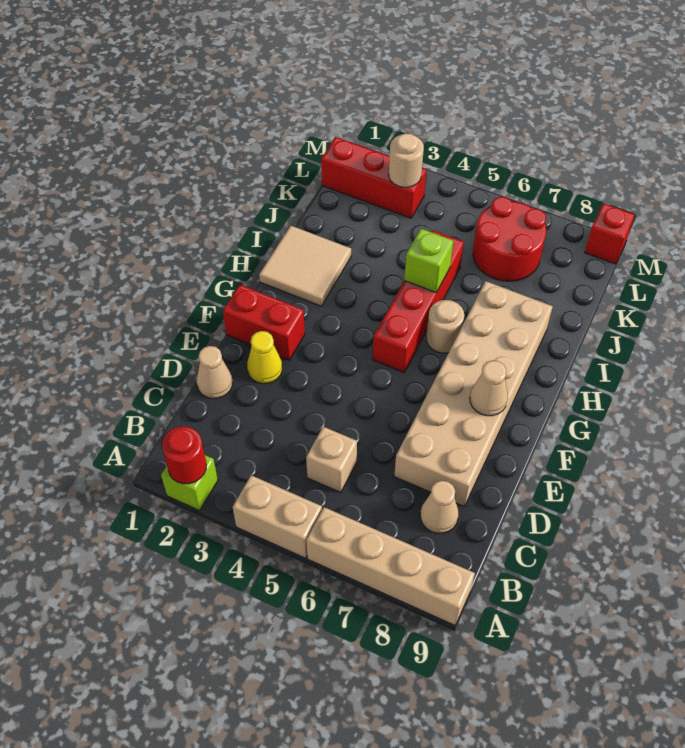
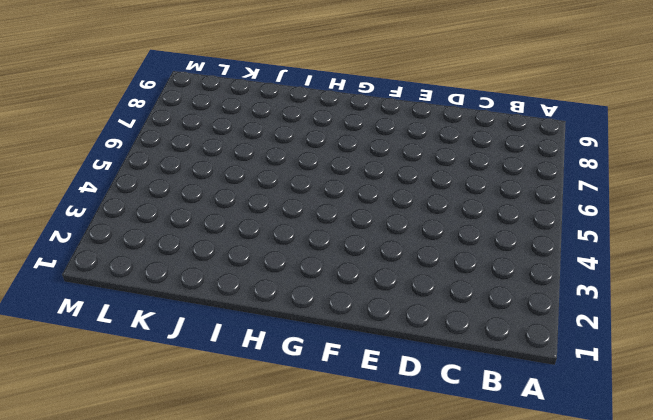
none -> lime 1x1 brick [161,455,218,511]
none -> tan 1x2 brick [233,475,322,558]
none -> tan 1x4 brick [306,507,475,625]

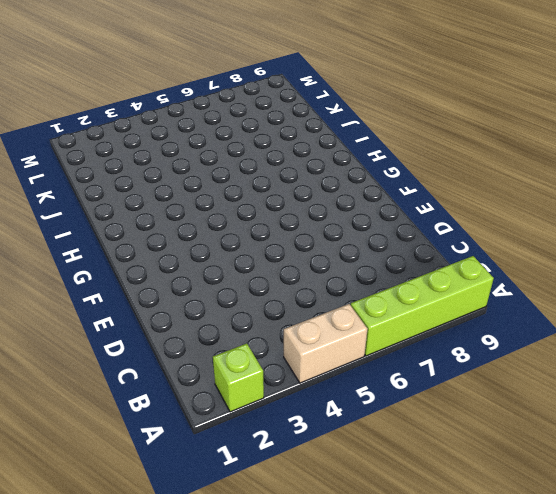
lime 1x4 brick [351,256,494,356] -> tan 1x4 brick [306,507,475,625]
none -> tan 1x1 brick [306,427,357,492]
none -> tan 1x1 cone [420,481,459,533]
none -> tan 1x1 cone [197,346,232,399]

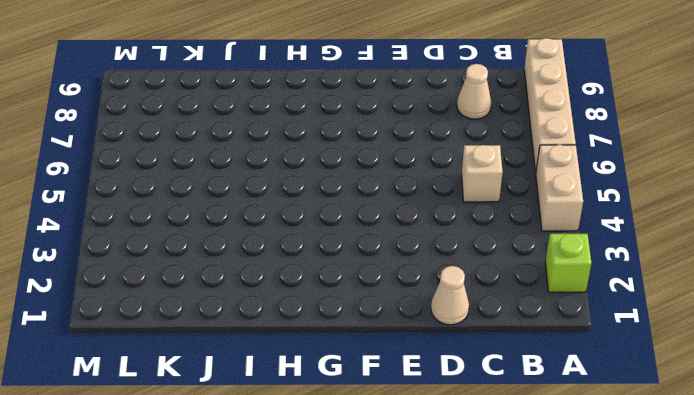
none -> tan 2x6 brick [394,281,553,506]
none -> yellow 1x1 cone [247,331,282,384]
none -> red 1x2 brick [223,285,305,360]

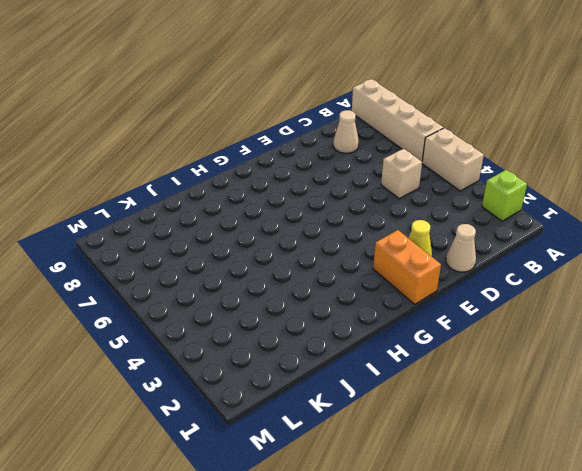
orange 1x2 brick [373,230,441,304] -> red 1x2 brick [223,285,305,360]
none -> tan 2x6 brick [394,281,553,506]
none -> red 1x4 brick [373,231,464,372]
none -> tan 2x2 tile [259,226,351,306]

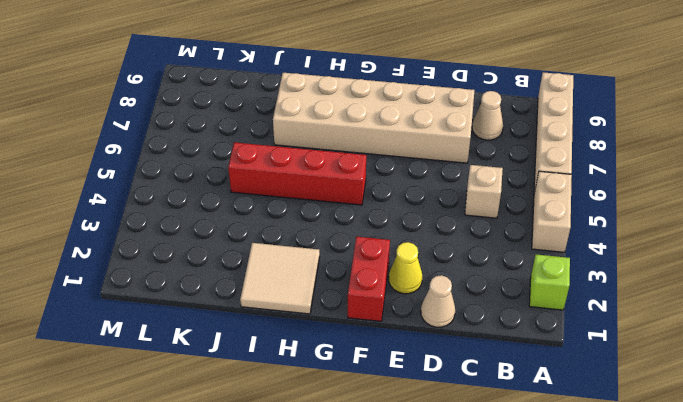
none -> tan 1x1 round brick [426,300,464,353]
none -> red 2x2 round brick [473,197,546,281]
none -> red 1x3 brick [321,137,426,218]

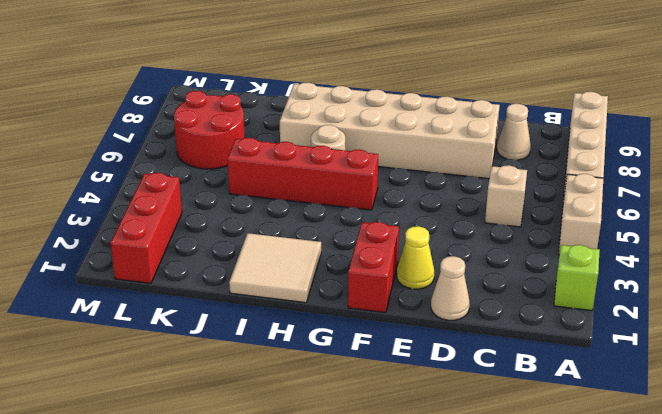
none -> red 1x1 brick [585,203,635,264]
none -> red 1x1 round brick [162,426,206,484]
none -> tan 1x1 cone [470,361,508,416]

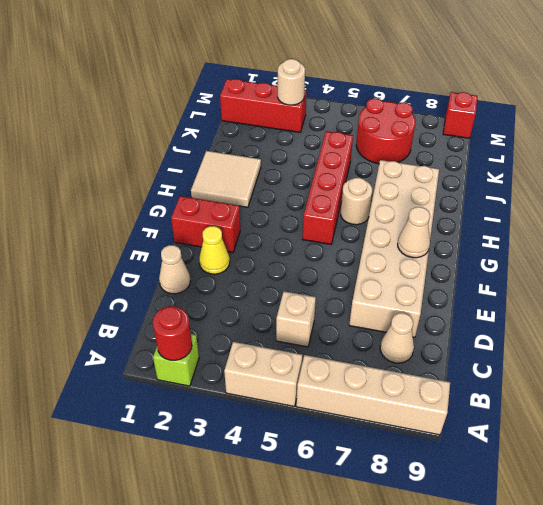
none -> lime 1x1 brick [404,229,453,292]

